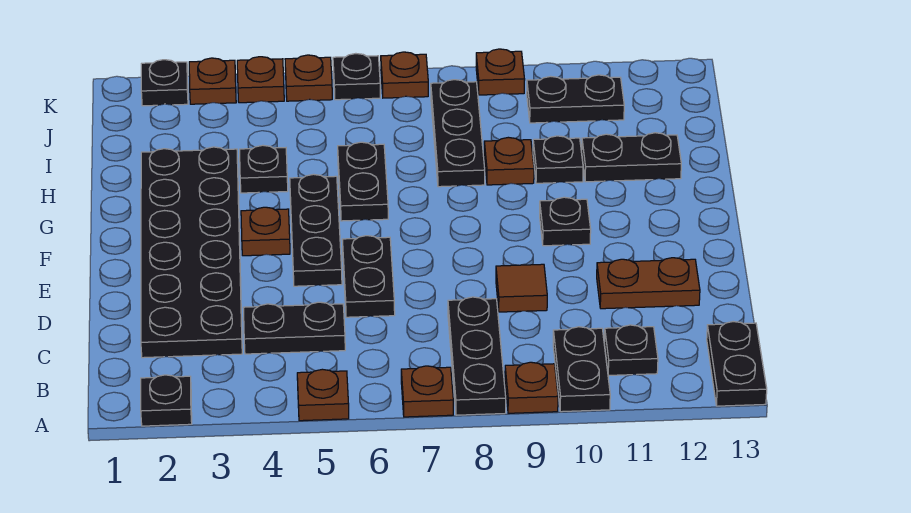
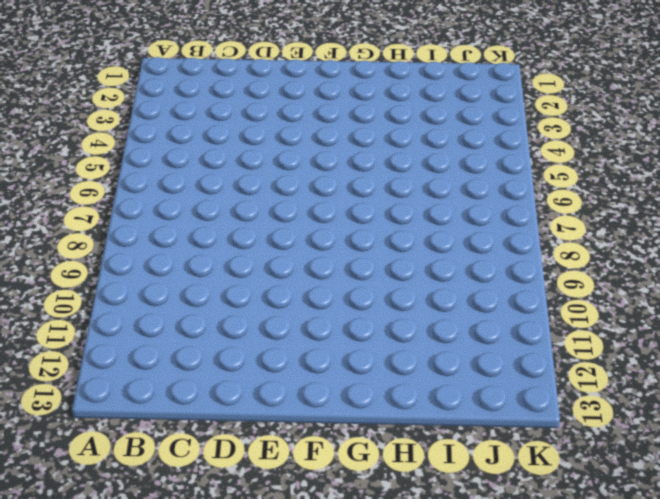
none -> black 1x1 plate [141,375,192,426]
none -> brown 1x1 plate [297,369,349,421]
none -> brown 1x1 plate [401,366,453,417]
none -> black 1x3 plate [448,297,506,415]

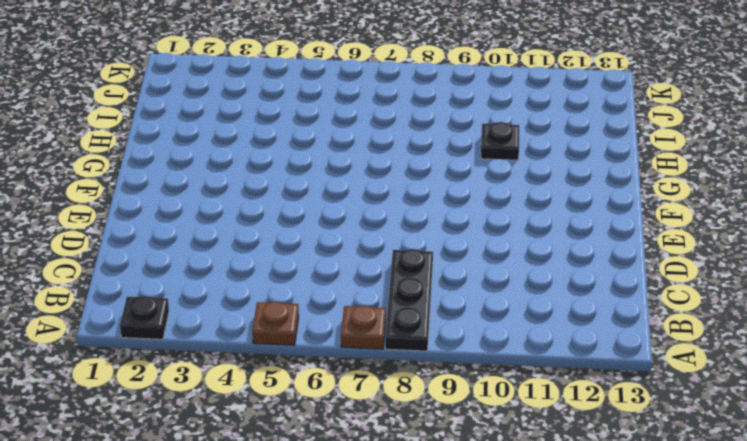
none -> brown 1x1 plate [505,362,558,413]
none -> black 1x2 plate [553,327,610,412]
none -> black 1x2 plate [707,322,767,406]
none -> black 1x1 plate [604,325,658,375]

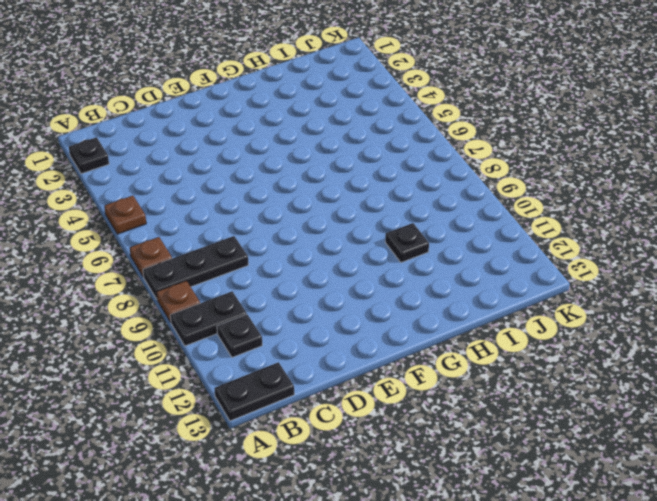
none -> black 2x6 plate [141,147,242,358]
none -> black 1x2 plate [244,302,345,354]
none -> black 1x2 plate [342,236,395,317]
none -> brown 1x1 tile [496,264,547,312]

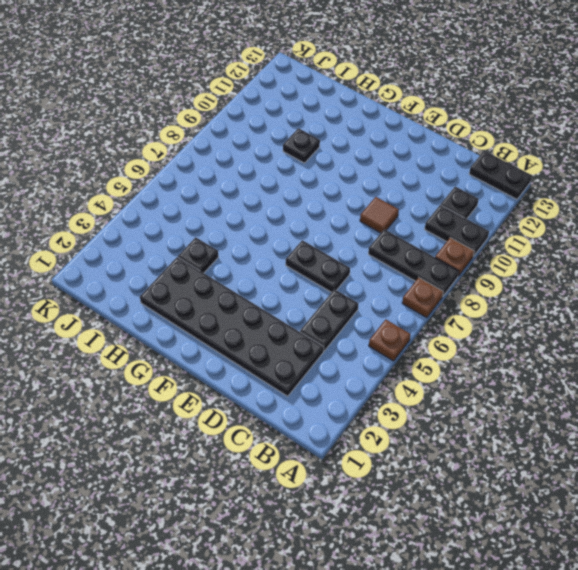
none -> black 1x1 plate [141,375,192,426]
none -> brown 1x2 plate [597,258,700,309]
none -> black 1x3 plate [290,174,342,286]
none -> brown 1x1 plate [241,207,290,256]

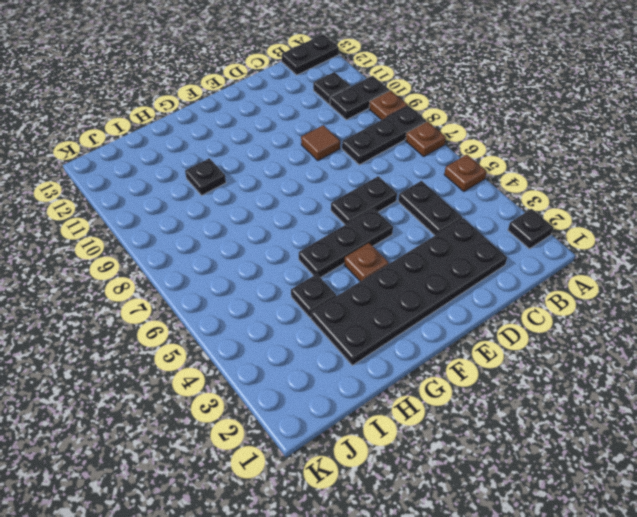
none -> brown 1x2 plate [597,258,700,309]
none -> black 1x1 plate [540,197,591,246]
none -> black 1x2 plate [338,142,388,221]
none -> black 1x3 plate [431,80,485,187]

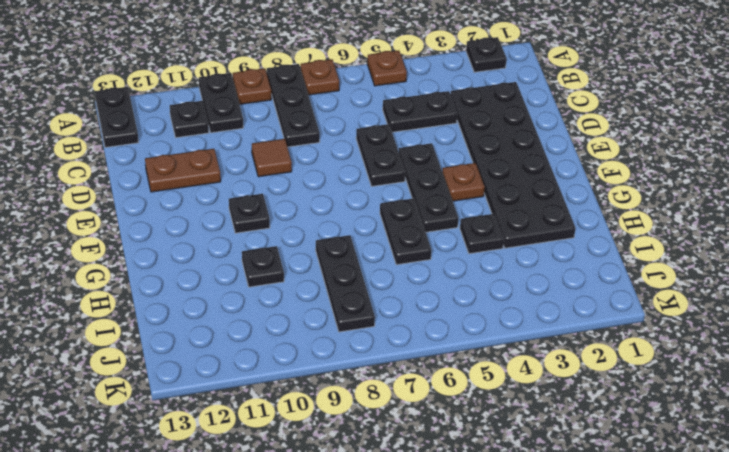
none -> brown 1x1 plate [484,137,534,185]
none -> black 1x2 plate [582,133,681,182]
none -> black 1x2 plate [527,75,624,123]
none -> black 1x1 plate [141,60,188,106]

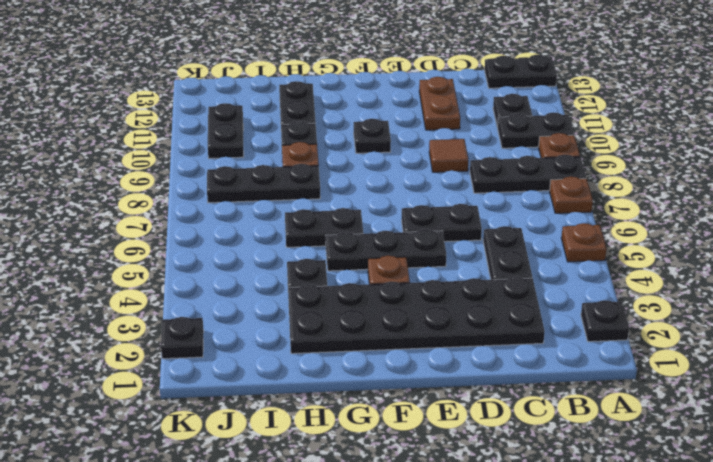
none -> brown 1x1 plate [189,58,236,104]
none -> brown 1x1 plate [237,57,284,103]
none -> brown 1x1 plate [285,55,332,101]
none -> black 1x1 plate [333,54,380,100]

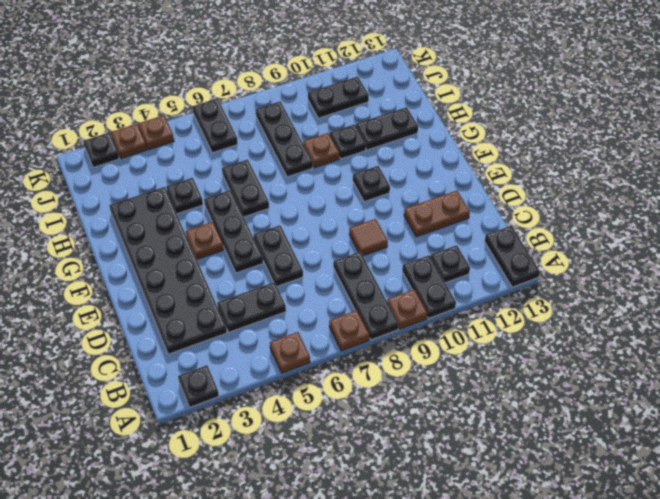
black 1x2 plate [192,98,238,153] -> black 1x1 plate [333,54,380,100]
none -> brown 1x1 plate [285,55,332,101]
none -> brown 1x1 plate [381,52,428,98]
none -> brown 1x1 plate [476,49,525,95]

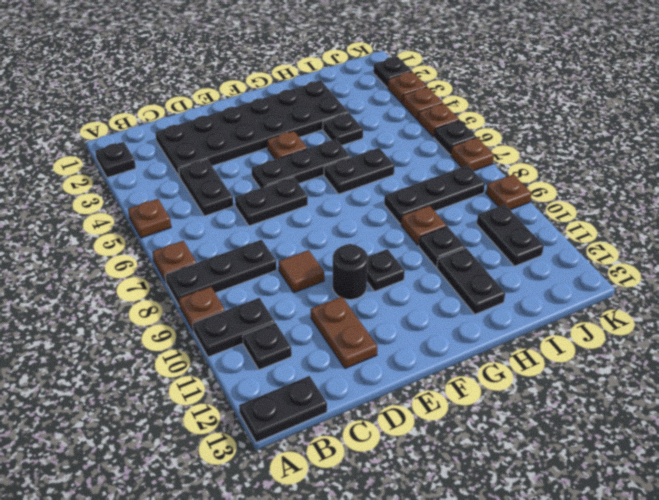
black 1x1 round brick [333,244,368,300] -> none

